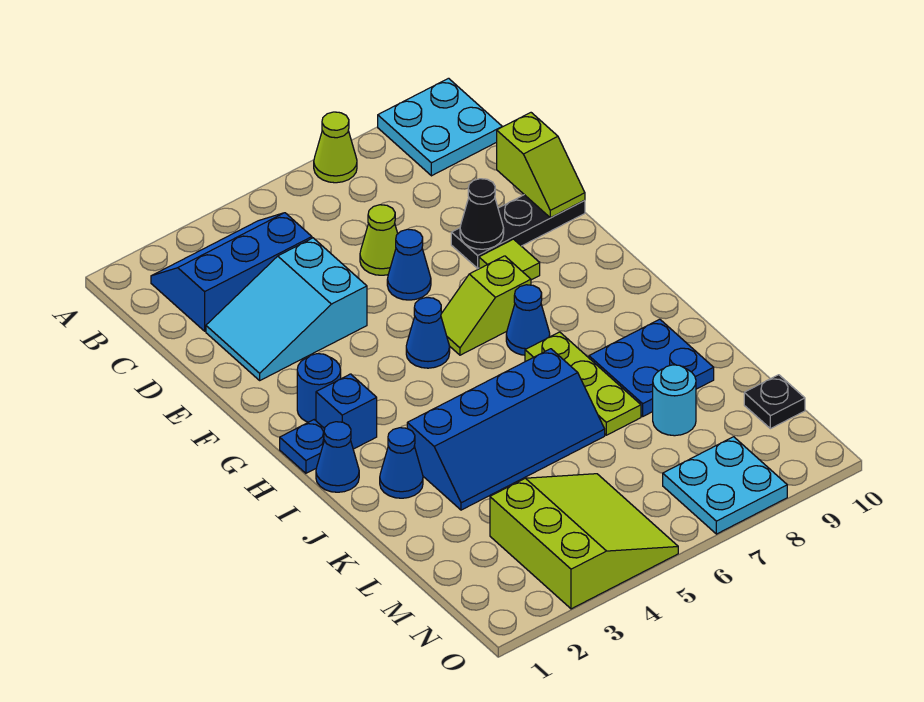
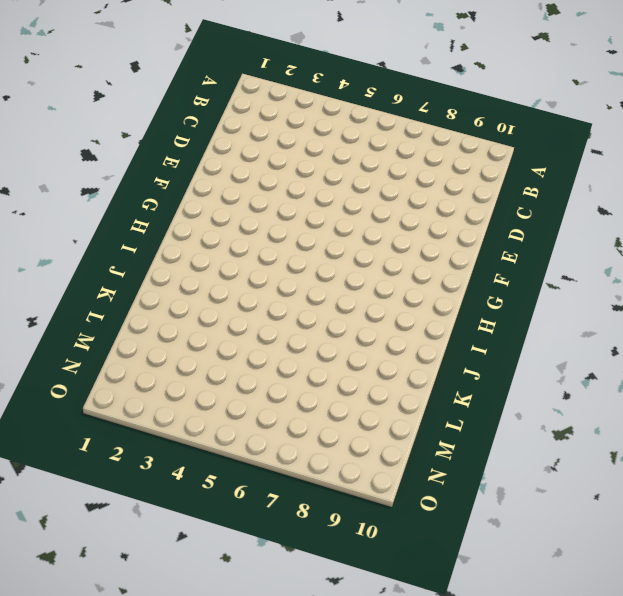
none -> lime 1x1 cone [314,112,357,183]
none -> cyan 2x2 plate [378,78,502,176]
none -> blue 2x3 slope [151,213,312,331]

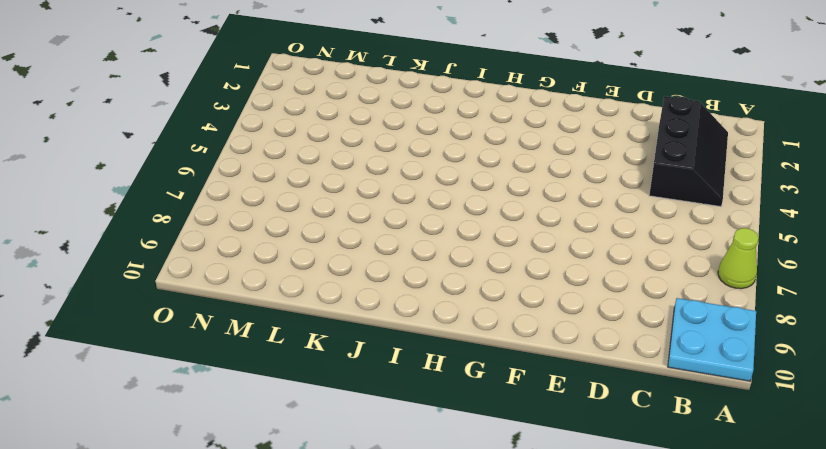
black 2x3 slope [649,96,728,207] -> blue 2x3 slope [151,213,312,331]
none -> cyan 2x3 slope [206,238,367,380]
none -> lime 1x1 cone [360,205,398,275]
none -> blue 1x1 cone [387,229,431,300]

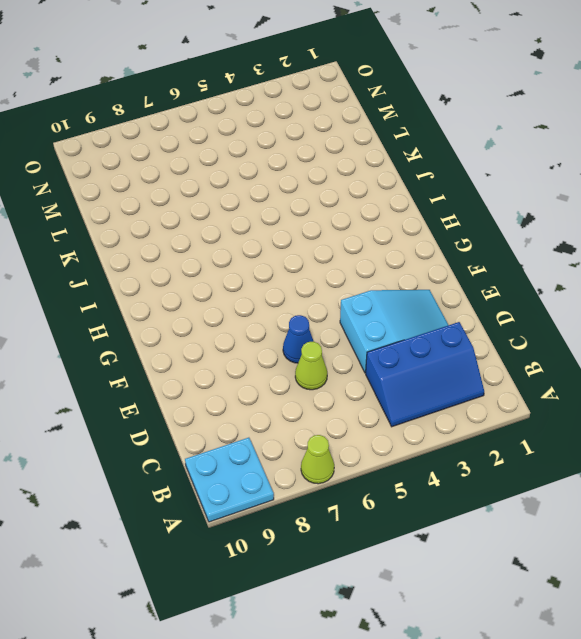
none -> black 1x3 plate [451,195,585,268]
none -> lime 1x1 tile [479,239,540,280]
none -> blue 1x1 round brick [297,354,341,422]

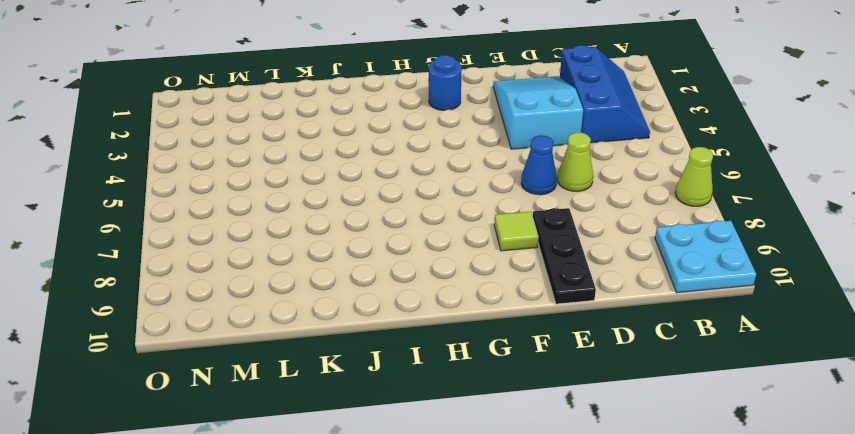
none -> blue 1x1 cone [406,298,450,368]
none -> lime 1x2 slope [441,256,531,355]
none -> blue 1x1 plate [280,420,325,473]

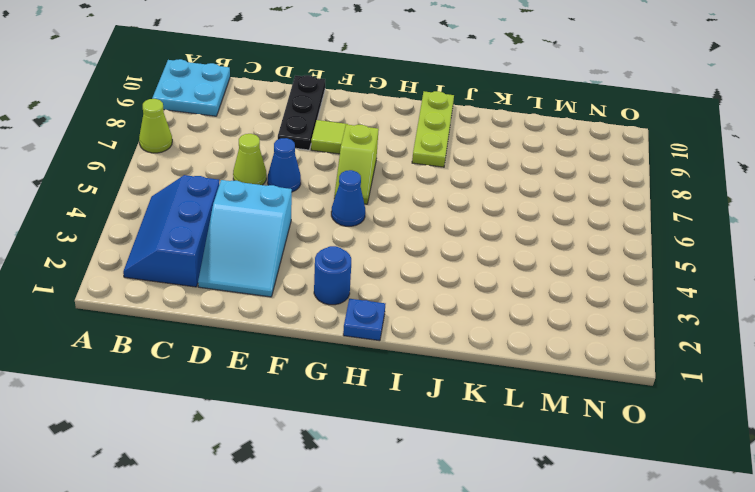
lime 1x3 plate [412,91,454,167] -> lime 1x3 plate turned to [525,332,641,435]
none -> blue 1x1 brick [316,374,377,449]
none -> blue 1x1 cone [506,285,550,355]
none -> blue 1x1 cone [316,422,359,492]

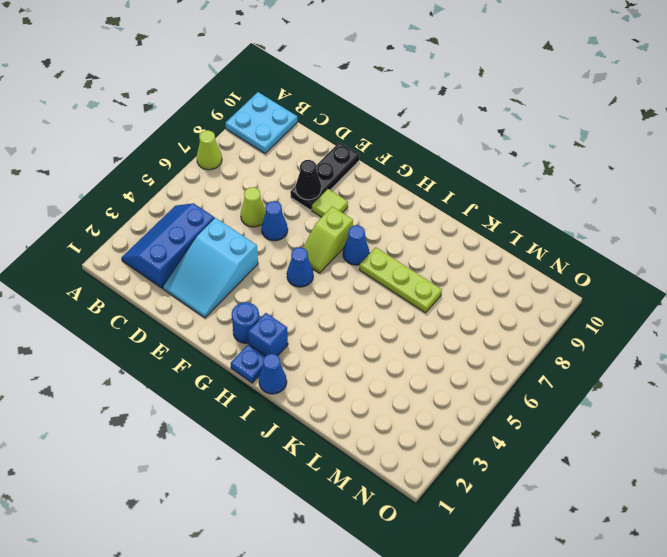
none -> blue 1x1 cone [380,428,423,498]
none -> blue 2x4 slope [407,349,605,510]
none -> blue 2x2 plate [589,319,714,416]

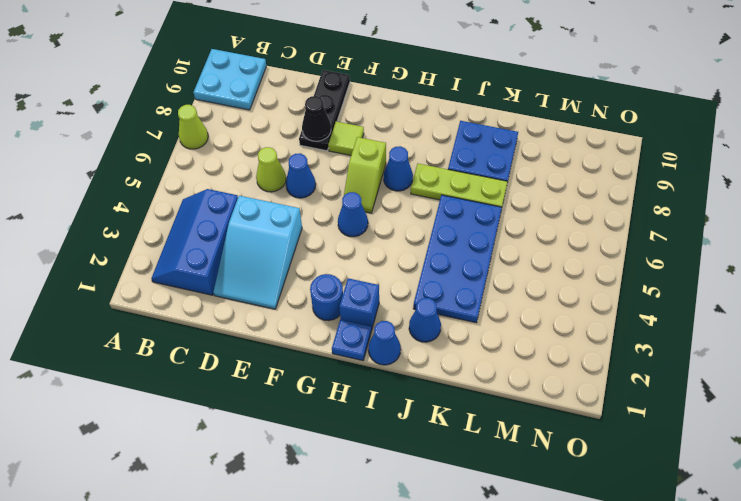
blue 2x4 plate [413,195,502,323] -> blue 2x4 slope [407,349,605,510]
none -> cyan 1x1 round brick [653,365,696,436]
none -> lime 3x3 slope [490,474,678,609]
none -> black 1x1 plate [744,375,805,429]

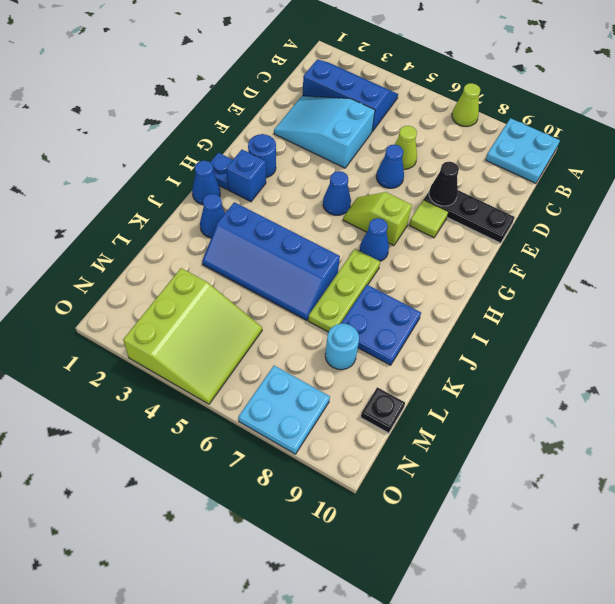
none -> lime 1x2 slope [497,113,585,218]

